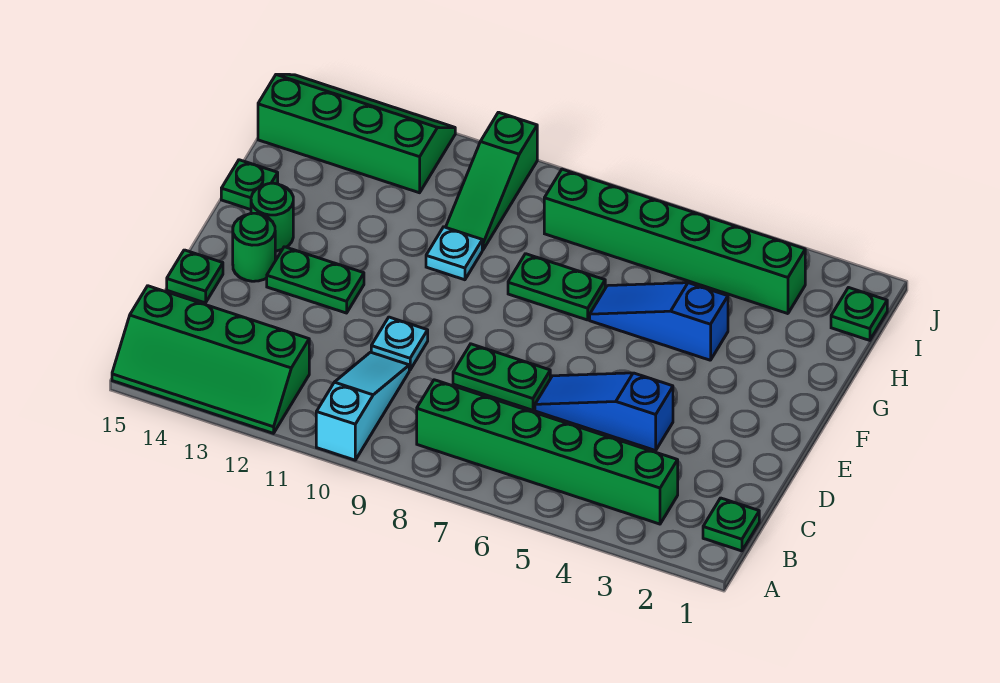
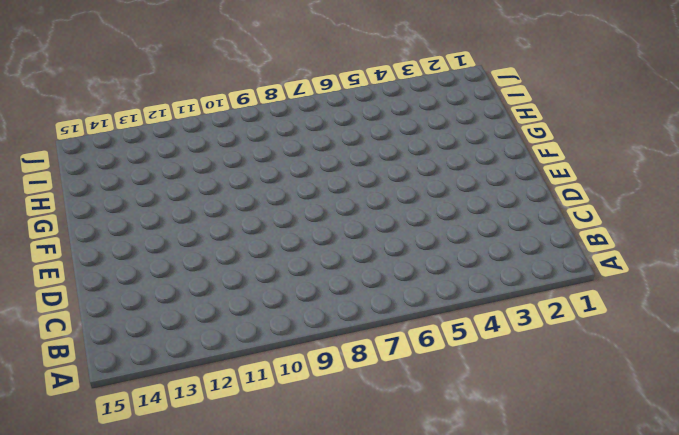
none -> cyan 1x3 slope [316,352,409,460]
none -> green 2x4 slope [112,286,309,433]
none -> green 1x1 plate [703,498,759,551]

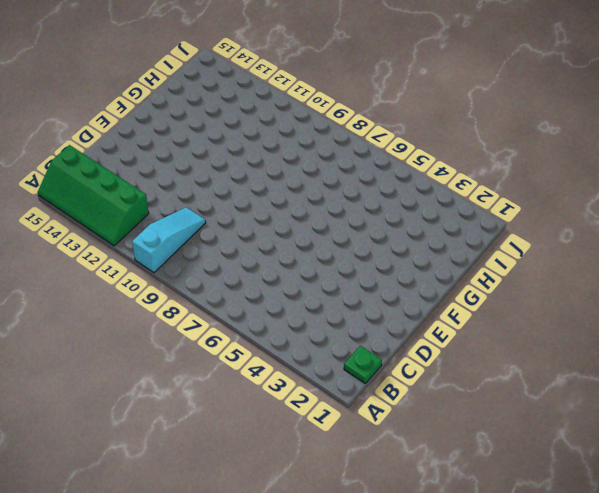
none -> green 1x6 brick [417,380,678,524]
none -> blue 1x3 slope [535,373,673,451]
none -> green 1x2 plate [453,344,550,410]

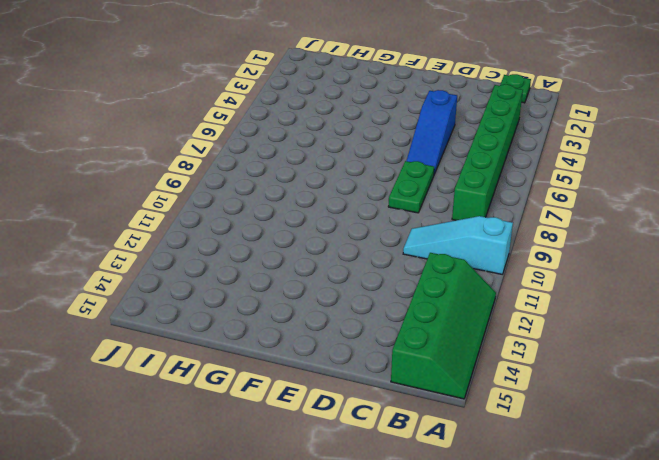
none -> cyan 1x1 plate [371,317,428,370]
none -> green 1x1 plate [167,250,223,303]
none -> green 1x2 plate [267,247,364,313]

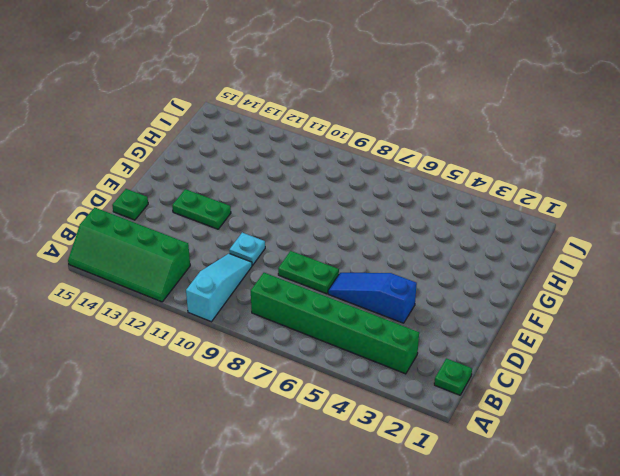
none -> green 1x1 round brick [233,213,275,281]
none -> green 1x1 round brick [251,183,293,251]
none -> blue 1x3 slope [590,283,728,360]

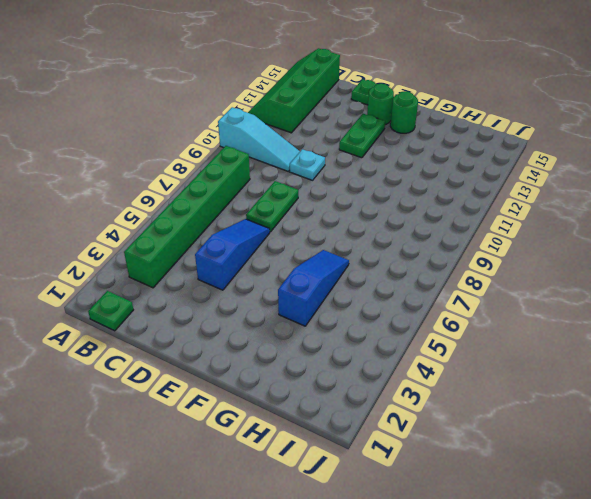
none -> green 1x2 plate [508,254,605,320]
none -> cyan 1x1 plate [426,227,482,280]
none -> green 1x1 plate [221,160,278,210]

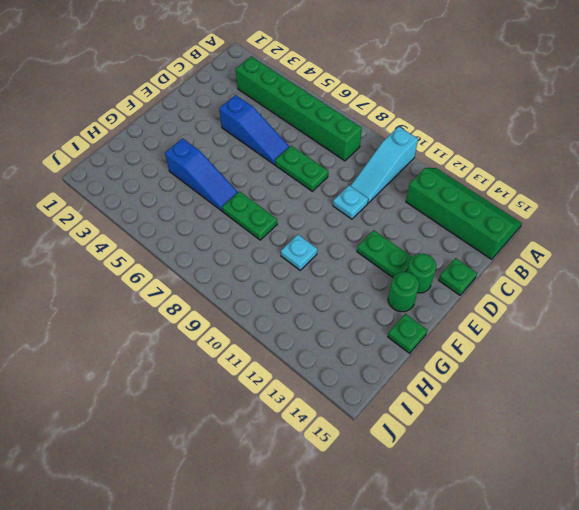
none -> green 1x1 plate [703,498,759,551]
none -> green 1x3 slope [446,112,537,250]
none -> green 1x1 plate [831,288,887,340]

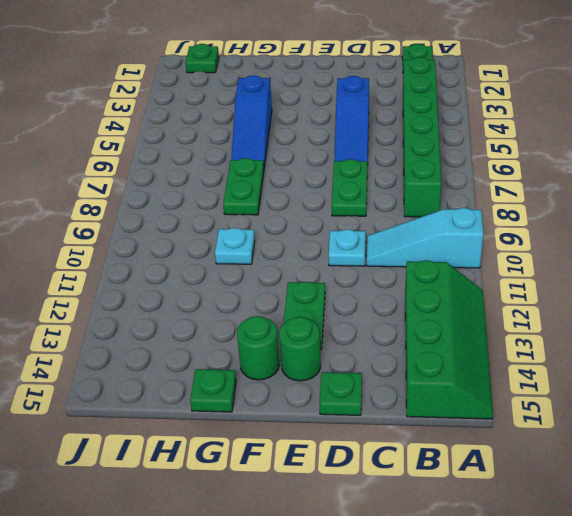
none -> green 1x3 slope [446,112,537,250]
none -> green 1x6 brick [544,169,805,314]
none -> green 2x4 slope [258,74,455,193]

